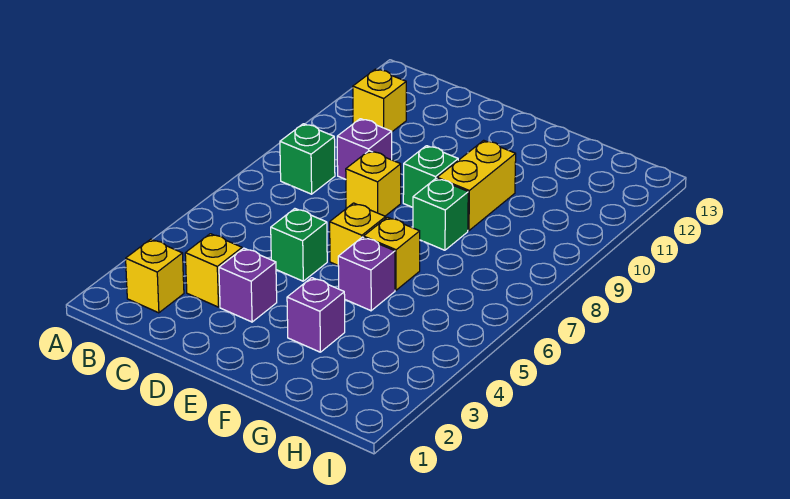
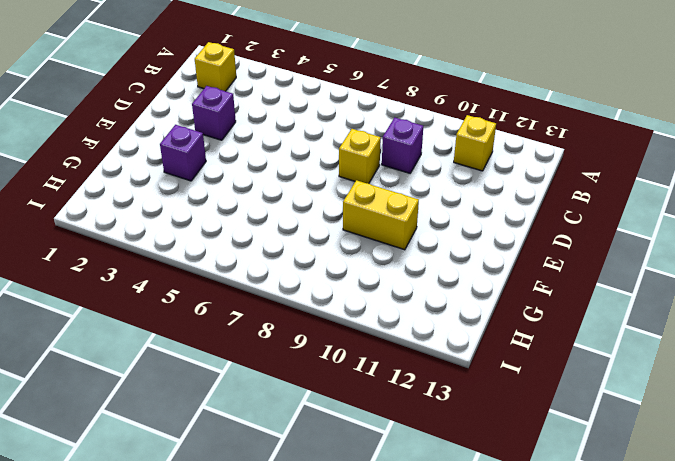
none -> green 1x1 brick [280,124,335,194]
none -> yellow 1x1 brick [185,234,242,307]
none -> green 1x1 brick [271,209,327,281]

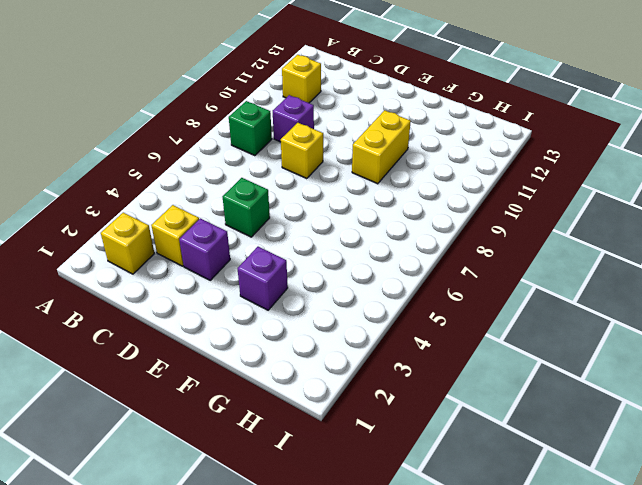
none -> yellow 1x1 brick [330,203,386,265]
none -> green 1x1 brick [403,146,458,207]
none -> purple 1x1 brick [338,237,395,311]

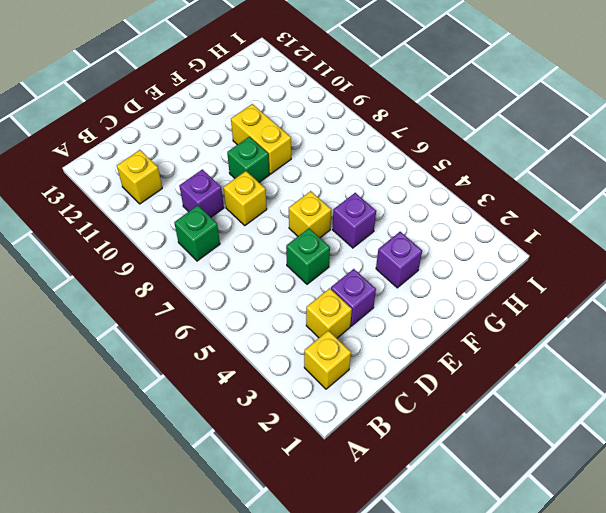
none -> yellow 1x1 brick [364,217,420,290]
none -> green 1x1 brick [413,178,468,250]

